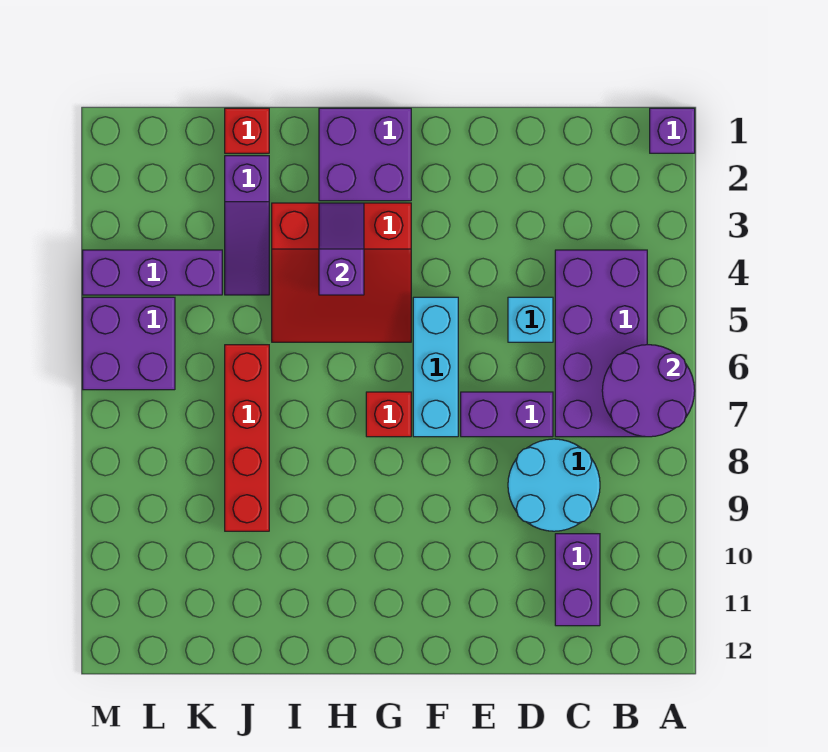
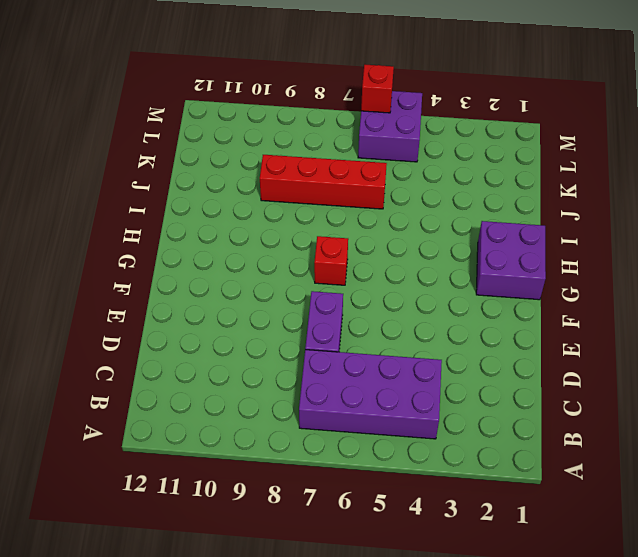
red 1x1 brick [361,65,394,113] -> red 1x1 brick moved to [225,108,269,153]
none -> purple 1x1 brick [650,108,695,153]
none -> cyan 2x2 round brick [508,439,600,531]
none -> purple 1x2 brick [555,534,600,626]

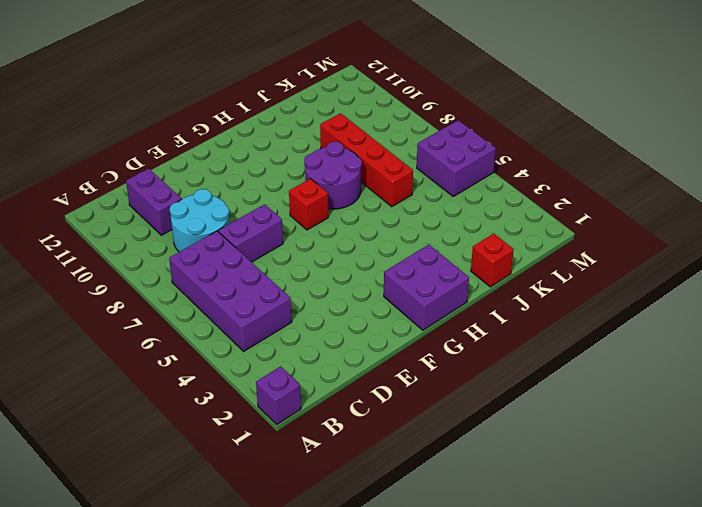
purple 2x2 round brick [304,142,362,209] -> purple 2x2 round brick moved to [602,345,695,437]
none -> cyan 1x1 brick [508,297,553,342]
none -> cyan 1x3 brick [413,297,458,437]
none -> red 3x3 slope [272,203,411,342]

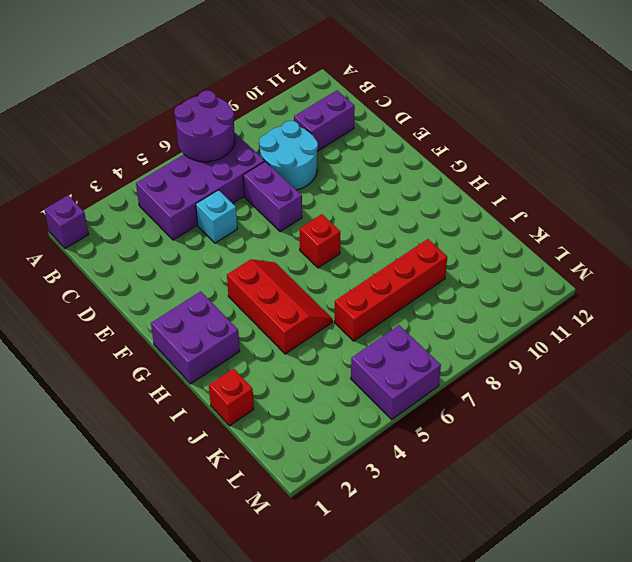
red 2x3 slope [227,259,332,354] -> red 3x3 slope [272,203,411,342]
none -> cyan 1x3 brick [413,297,458,437]
none -> purple 1x3 slope [225,156,269,295]
none -> purple 1x3 brick [83,250,222,295]

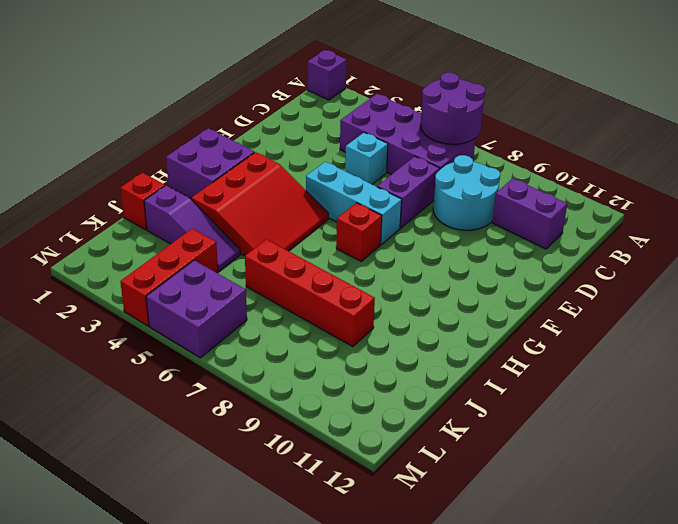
red 1x3 brick [120,229,218,326] -> purple 1x3 brick [83,250,222,295]
none -> purple 1x2 slope [319,203,364,295]

